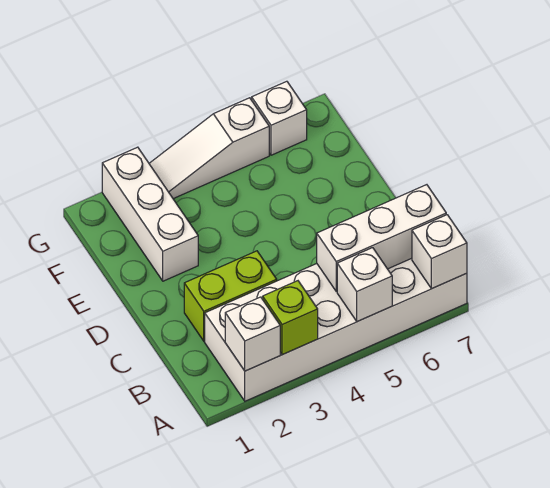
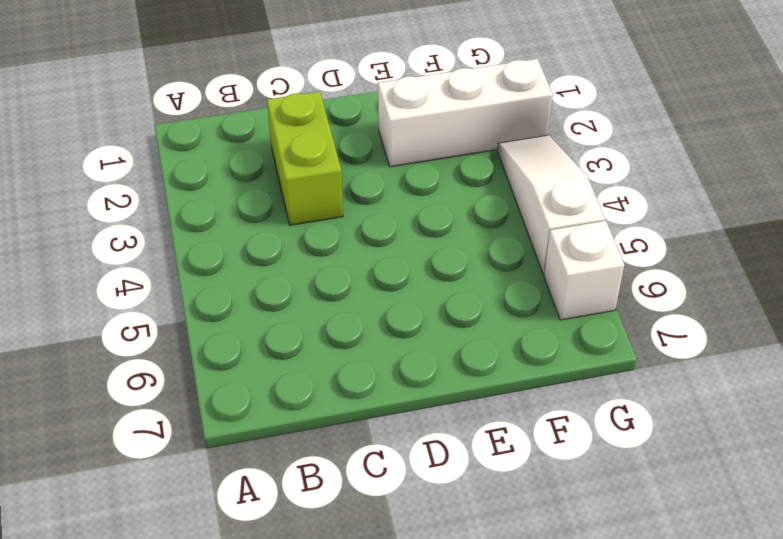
none -> white 2x6 brick [205,258,467,401]
none -> white 1x1 brick [225,297,280,371]

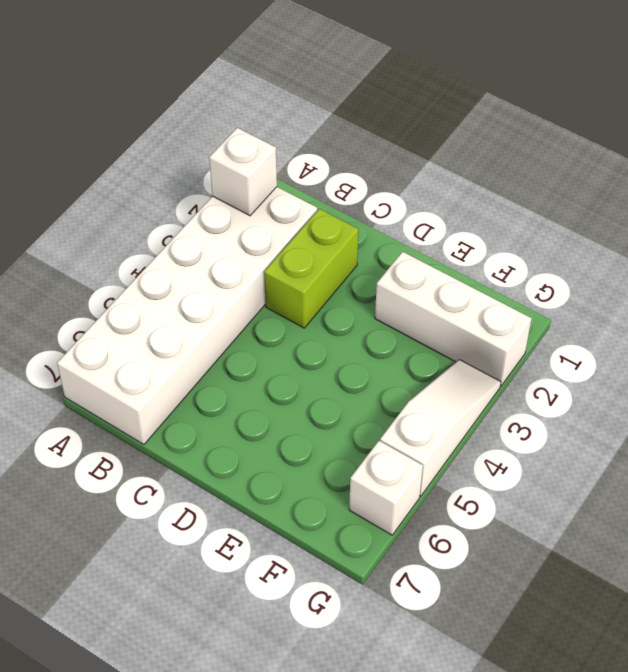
none -> lime 1x1 brick [263,281,318,355]
none -> white 1x1 brick [337,248,392,322]

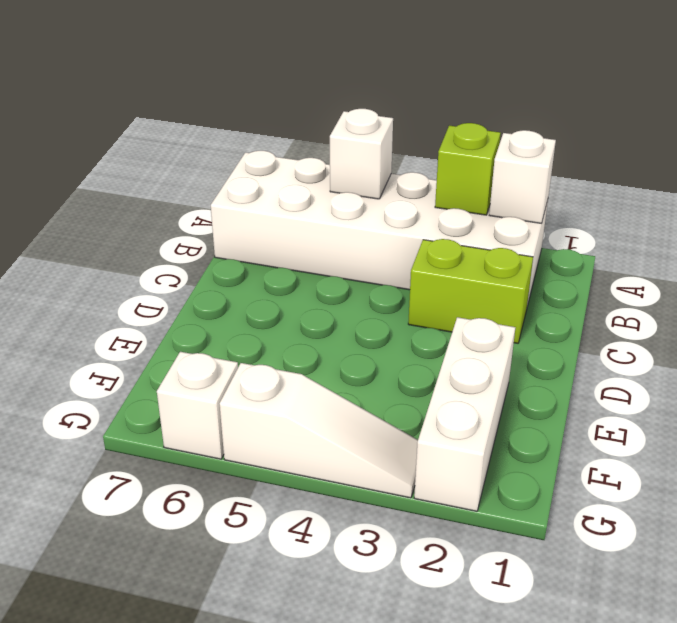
none -> white 1x1 brick [412,215,467,289]
none -> white 1x3 brick [317,185,446,291]

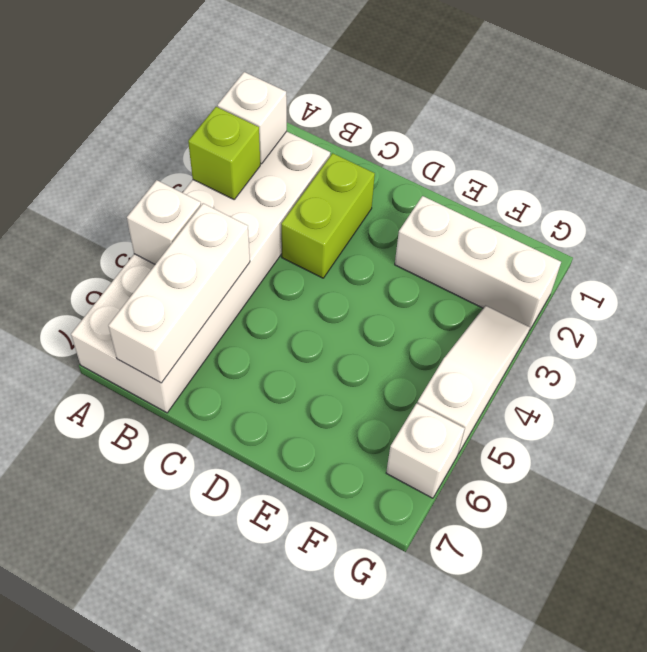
none -> white 1x1 brick [412,215,467,289]

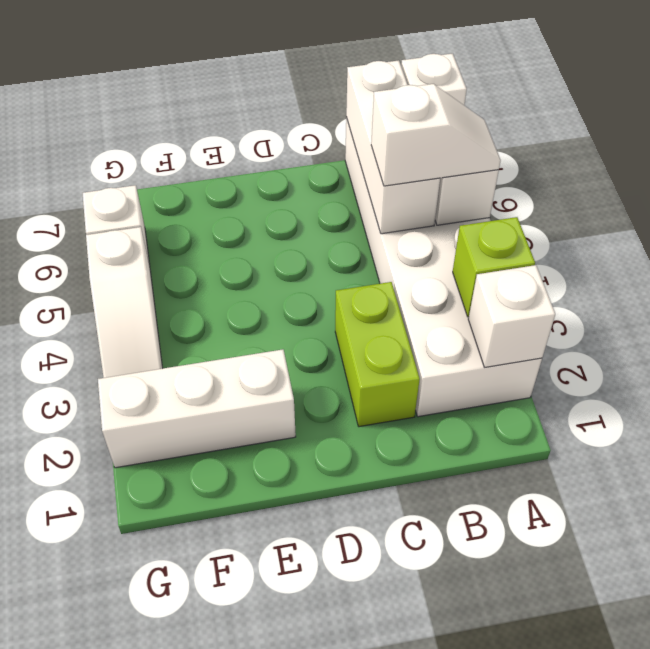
white 1x2 slope [371,84,501,186] -> none

